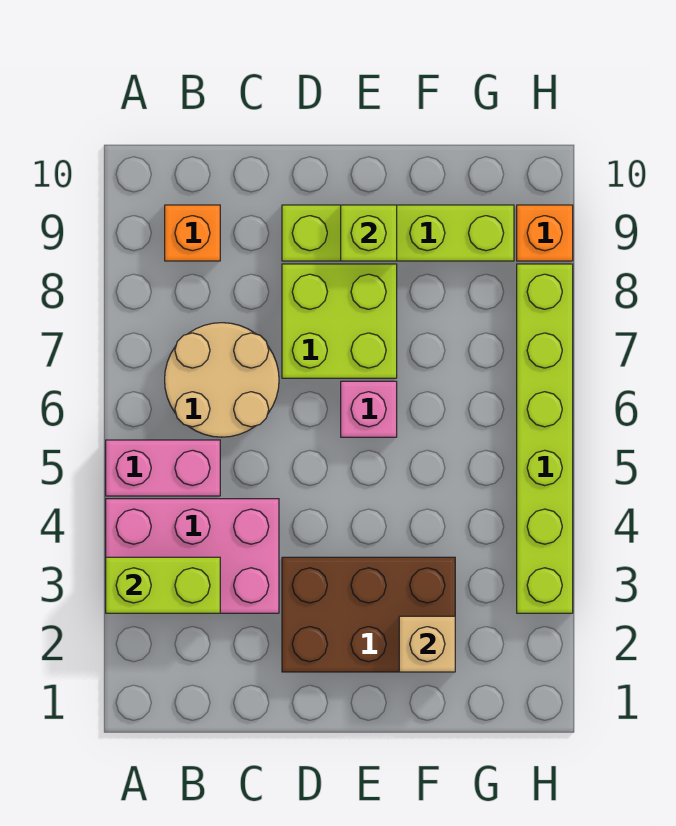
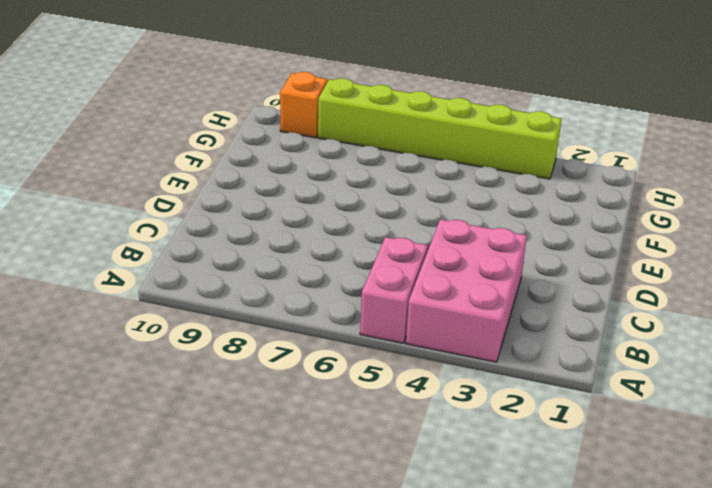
none -> tan 2x2 round brick [165,323,279,437]
none -> orange 1x1 brick [165,205,220,261]
none -> brown 2x3 brick [282,557,455,672]

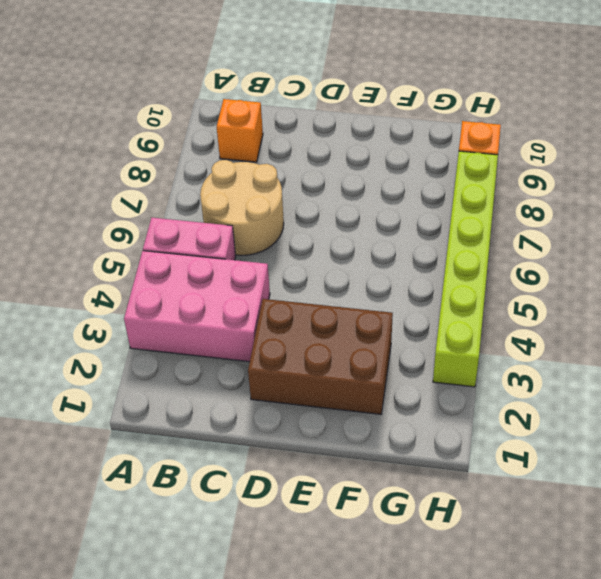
none -> lime 2x2 brick [282,264,397,378]
none -> lime 1x4 brick [282,205,514,261]
none -> pink 1x1 brick [341,381,397,437]

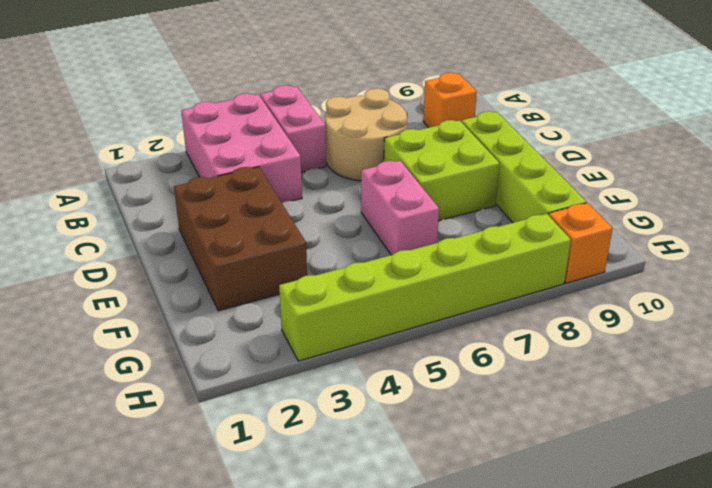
pink 1x2 brick [361,161,439,255] -> pink 1x1 brick [341,381,397,437]
none -> lime 1x2 brick [106,557,220,613]
none -> lime 1x1 brick [341,205,397,261]
none -> tan 1x1 brick [399,616,455,672]

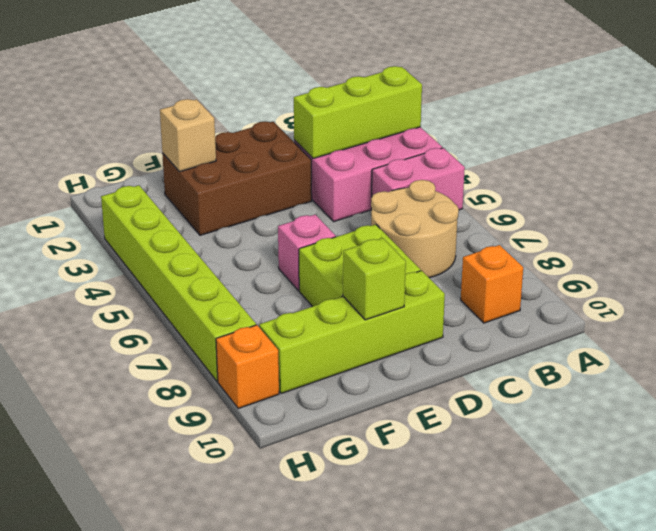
lime 1x3 brick [294,66,422,159] -> lime 1x2 brick [106,557,220,613]

